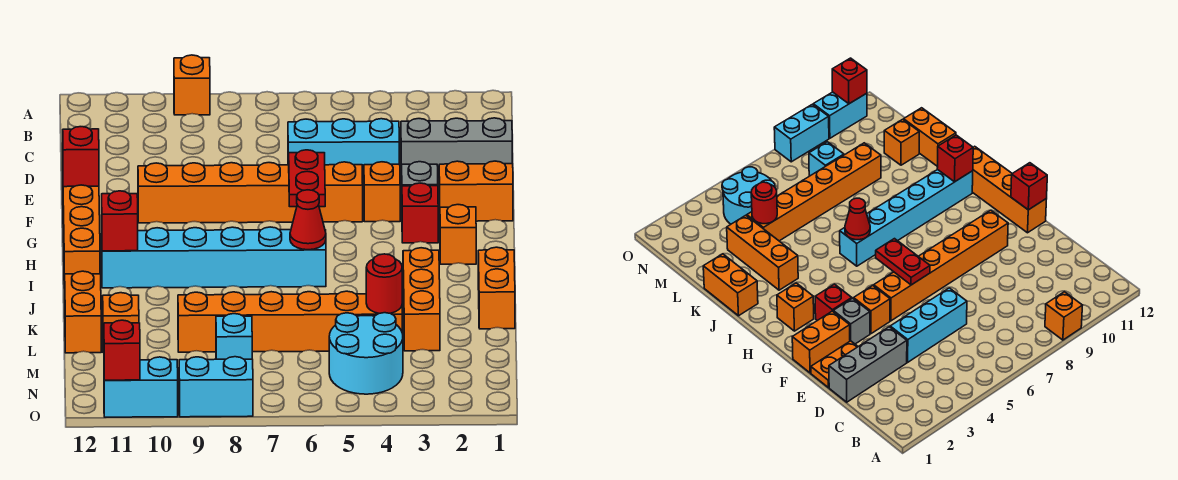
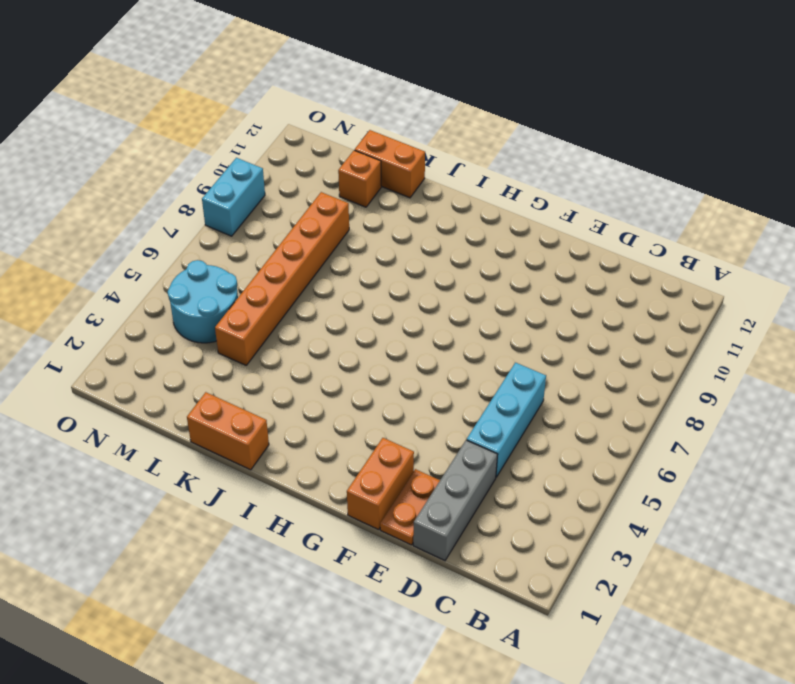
none -> orange 1x1 brick [174,55,210,115]
none -> grey 1x1 brick [402,162,438,186]
none -> orange 1x1 brick [364,162,400,222]

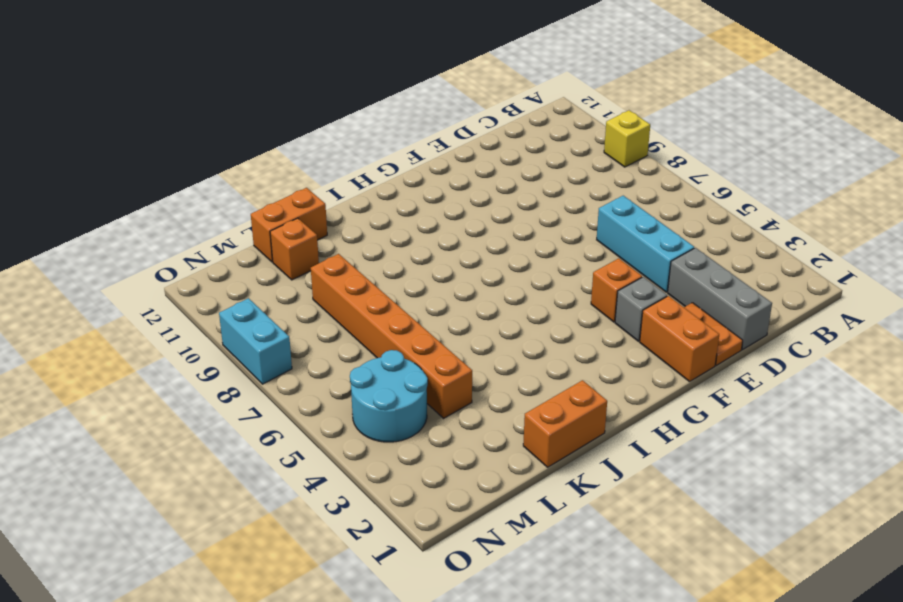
yellow 1x1 brick [604,110,650,167] -> orange 1x1 brick [174,55,210,115]
none -> orange 1x6 brick [138,162,363,223]
none -> orange 1x4 brick [63,185,100,288]
none -> red 1x1 brick [402,183,438,243]

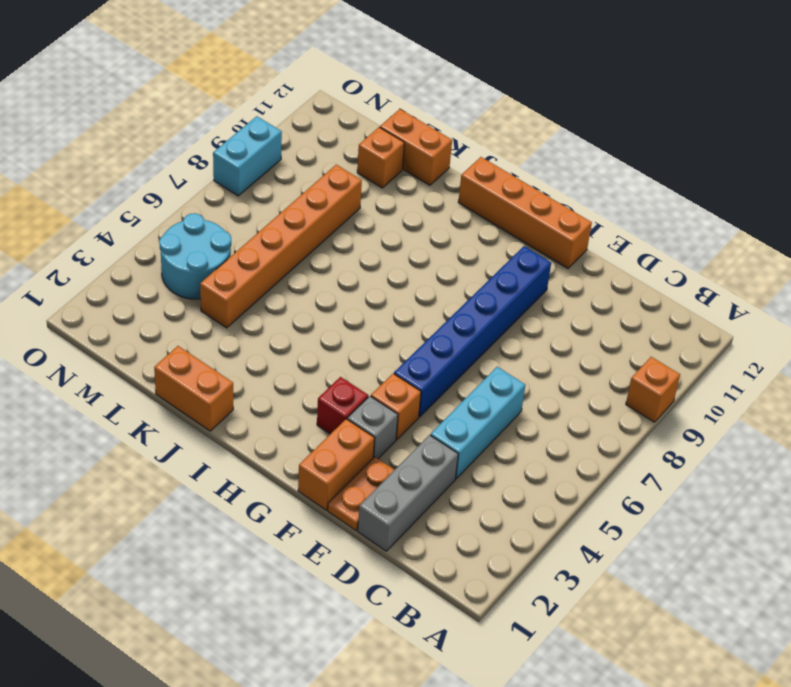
blue 1x6 brick [394,246,551,417] -> orange 1x6 brick [138,162,363,223]
none -> orange 1x1 brick [440,205,476,264]
none -> cyan 1x6 brick [102,227,326,288]
none -> orange 1x3 brick [403,248,440,351]

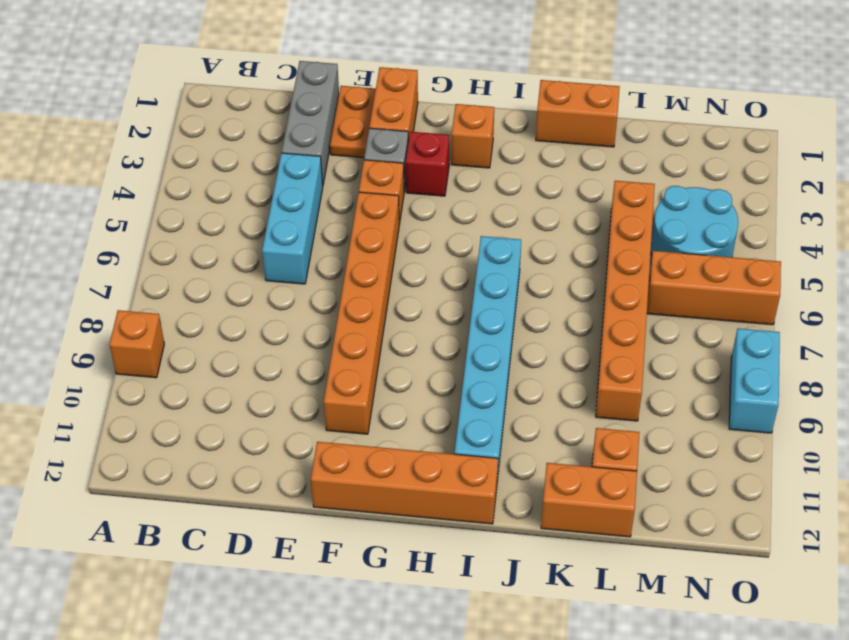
orange 1x3 brick [647,251,781,325] -> orange 1x3 brick moved to [403,248,440,351]
none -> cyan 1x1 brick [216,314,252,359]
none -> cyan 1x2 brick [104,357,178,417]
none -> red 1x2 plate [289,150,325,207]

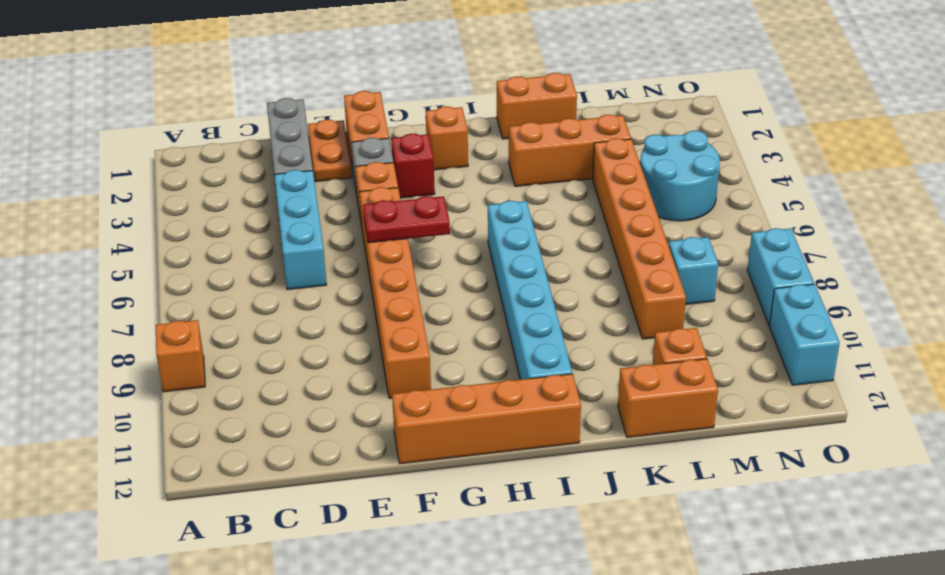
none -> red 1x1 brick [63,127,99,187]
none -> red 1x1 cone [290,190,326,250]
none -> red 1x1 brick [102,191,138,251]

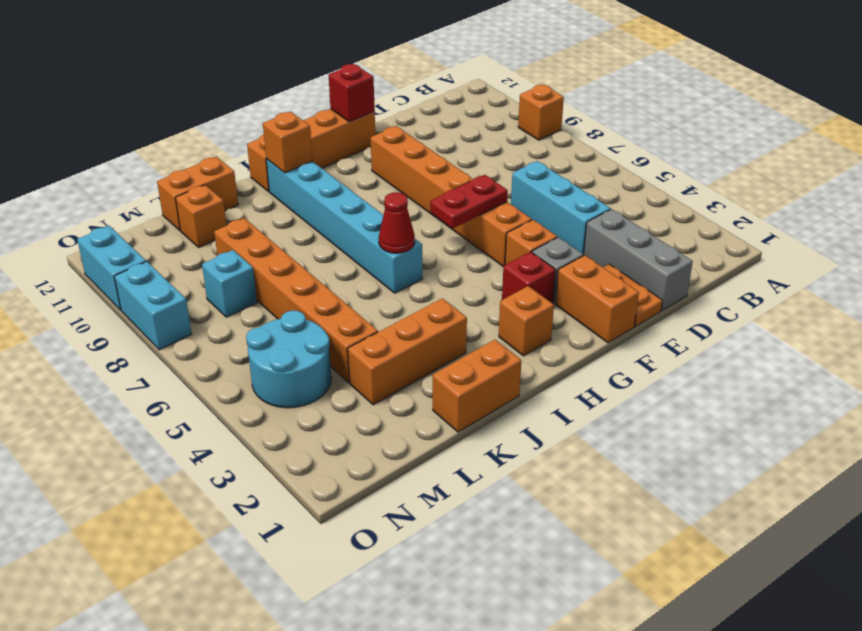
orange 1x1 brick [263,112,312,173] -> red 1x1 brick [102,191,138,251]
none -> red 1x1 round brick [366,254,402,313]
none -> red 1x1 brick [104,320,140,380]

